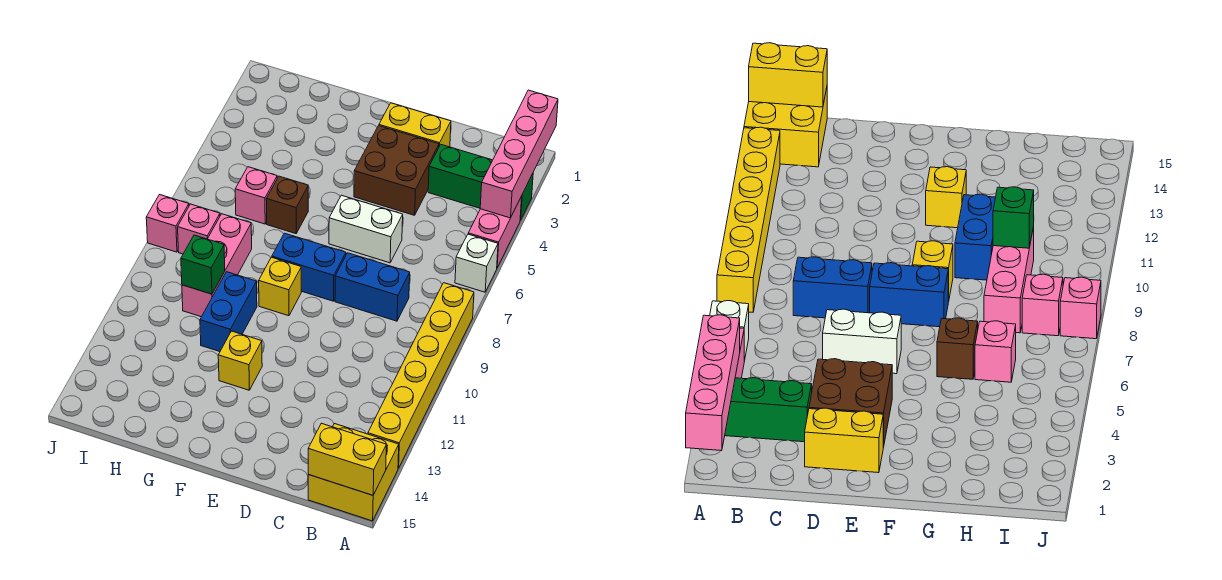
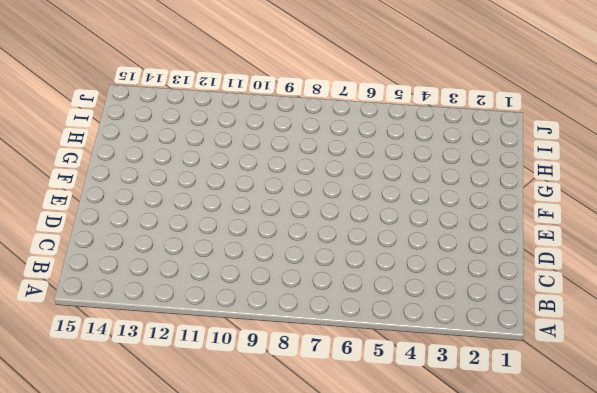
none -> green 1x3 brick [428,145,533,220]
none -> pink 1x2 brick [468,197,522,267]
none -> white 1x1 brick [455,234,498,292]

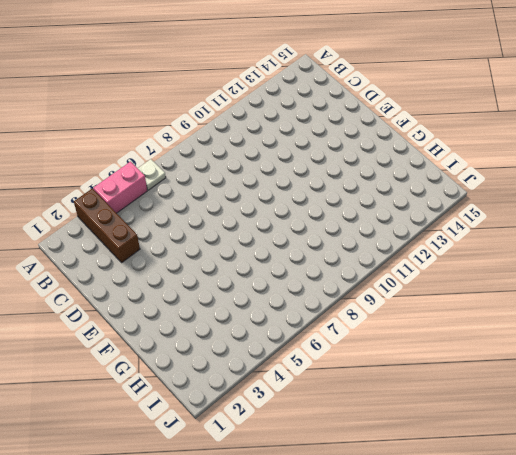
brown 1x3 brick [74,189,140,262] -> green 1x3 brick [428,145,533,220]
white 1x1 plate [138,159,166,190] -> white 1x1 brick [455,234,498,292]
none -> yellow 1x6 brick [368,283,474,468]
none -> yellow 2x2 brick [308,424,399,521]
none -> blue 1x2 brick [335,253,410,321]

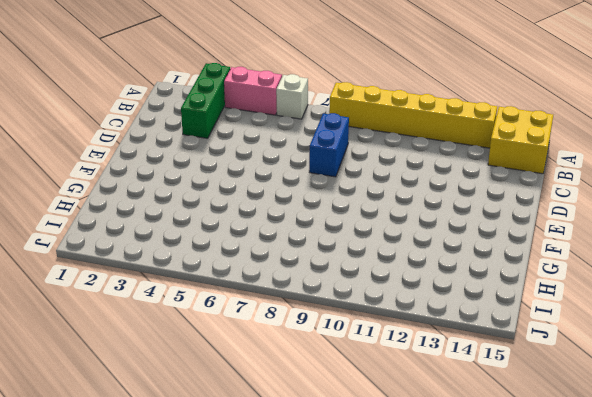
none -> yellow 1x2 brick [379,103,451,147]
none -> brown 2x2 brick [354,126,439,215]
none -> white 1x2 brick [329,195,403,263]

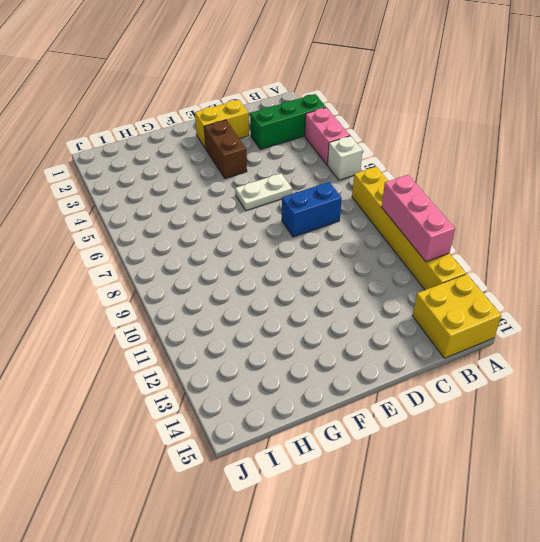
pink 1x3 brick [382,175,455,262] -> pink 1x3 brick moved to [182,214,252,317]
white 1x2 plate [235,173,292,211] -> white 1x2 brick [329,195,403,263]
brown 1x2 brick [204,120,247,178] -> brown 2x2 brick [354,126,439,215]
none -> blue 1x2 brick [272,233,346,301]
none -> yellow 1x1 brick [259,257,301,316]
none -> yellow 1x1 brick [218,331,262,390]

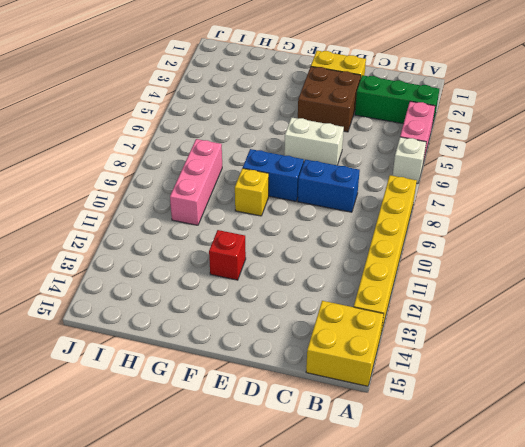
red 1x1 brick [209,230,246,280] -> yellow 1x1 brick [218,331,262,390]
none -> brown 1x1 brick [266,176,308,234]
none -> blue 1x2 brick [200,272,257,352]
none -> pink 1x1 brick [235,167,277,224]

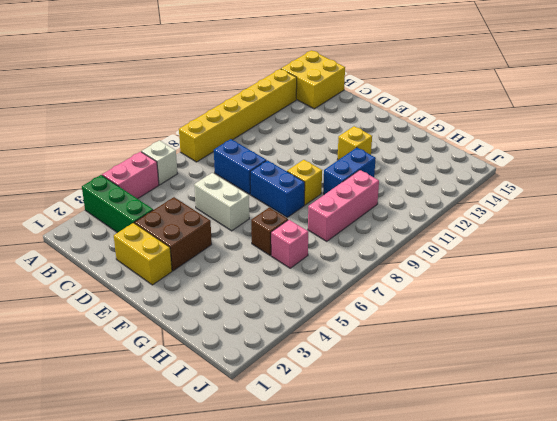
none -> pink 1x1 brick [178,204,220,254]
none -> pink 1x1 brick [146,195,189,252]
none -> pink 1x4 brick [480,90,558,218]

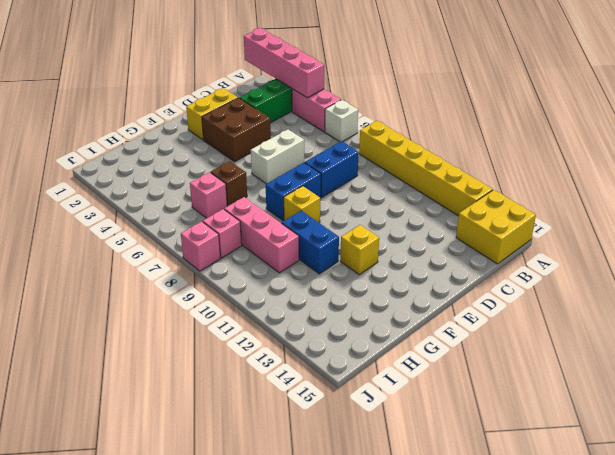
none -> yellow 1x2 brick [308,423,386,495]
none -> green 1x1 brick [181,235,225,294]

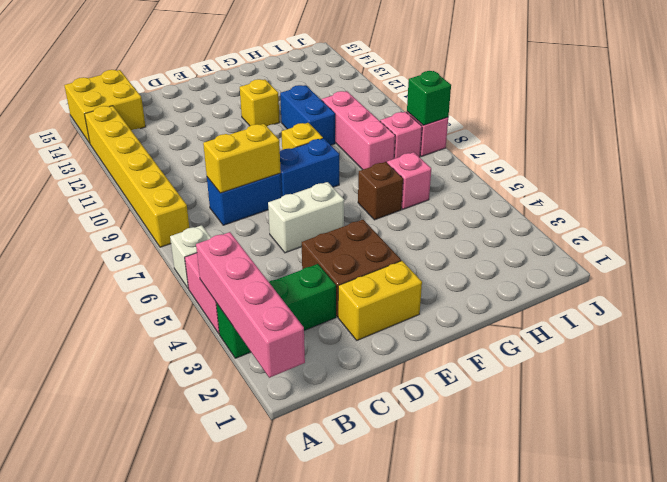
yellow 1x2 brick [203,124,281,193] -> yellow 1x2 brick moved to [308,423,386,495]
green 1x1 brick [407,71,451,125] -> green 1x1 brick moved to [181,235,225,294]

